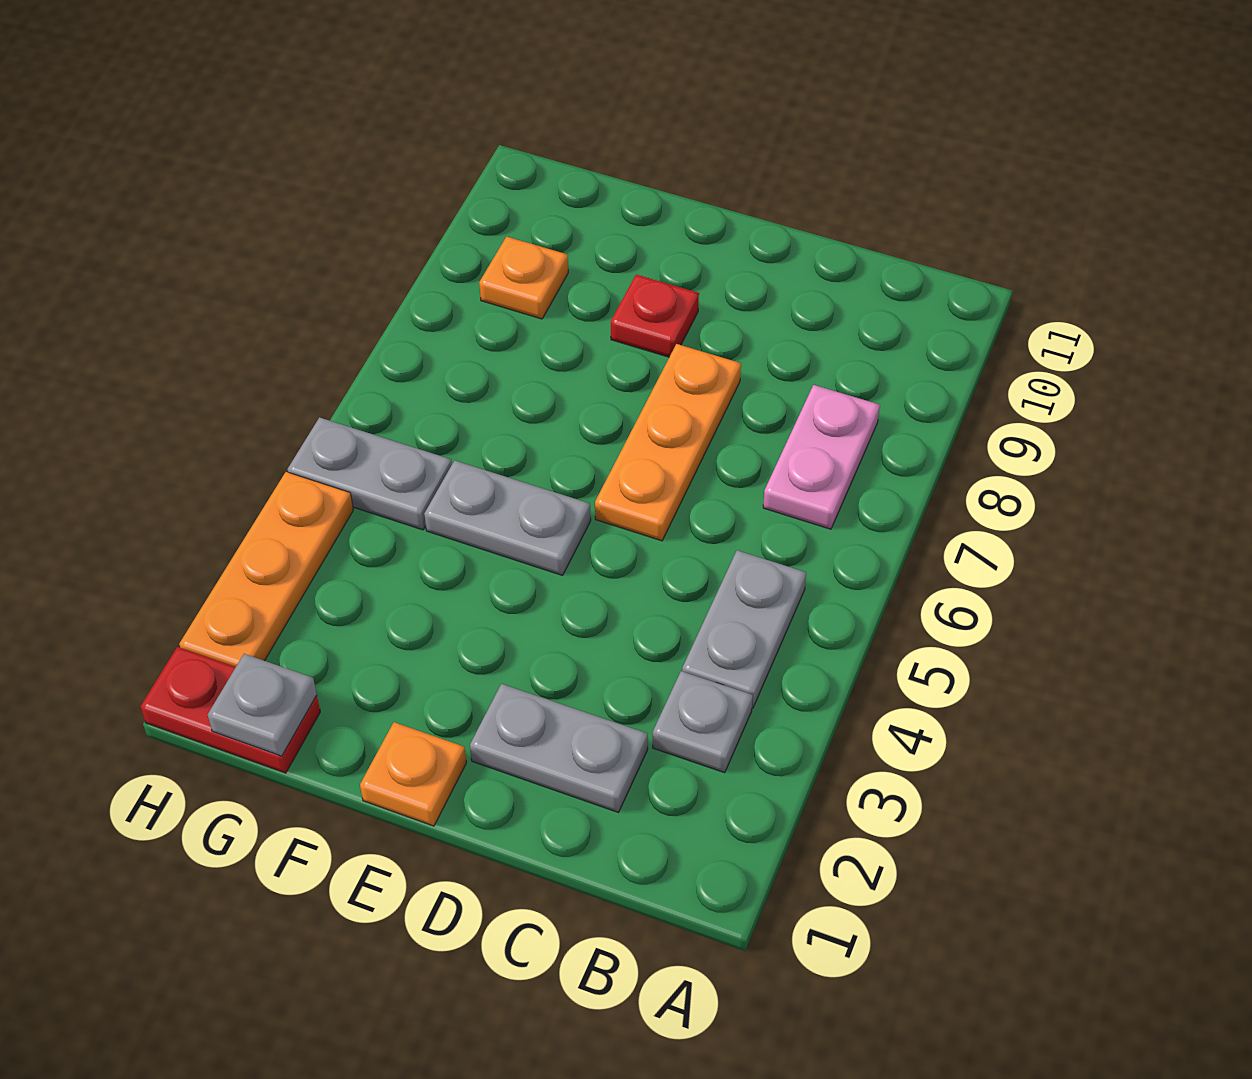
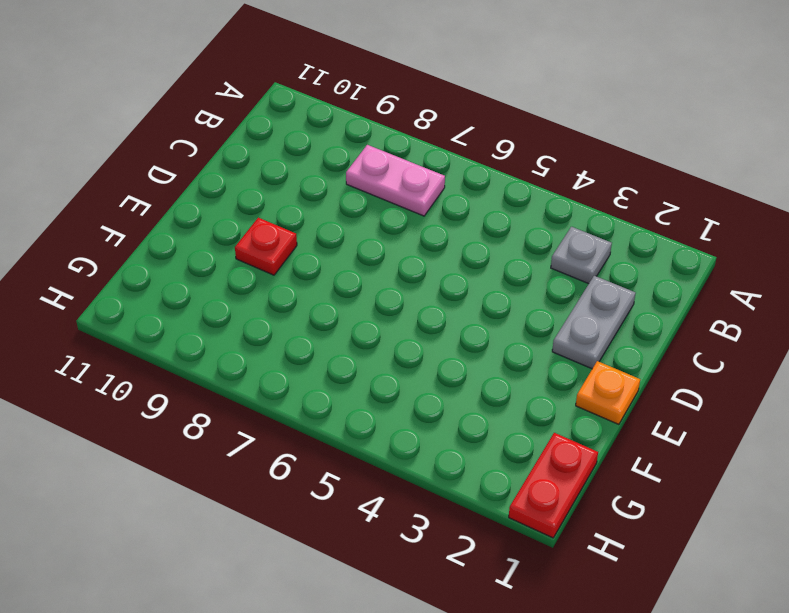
none -> grey 1x2 plate [682,550,806,708]
none -> orange 1x3 plate [595,344,741,541]
none -> grey 1x2 plate [424,460,591,575]

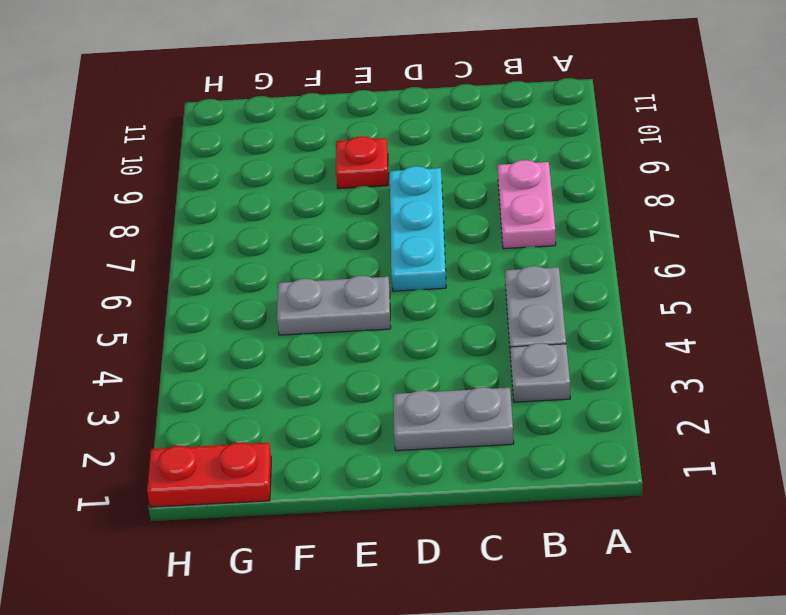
cyan 1x3 plate [390,166,446,291] -> orange 1x3 plate [595,344,741,541]
none -> orange 1x1 plate [360,722,466,826]
none -> grey 1x2 plate [287,417,452,530]
none -> orange 1x1 plate [479,237,568,319]

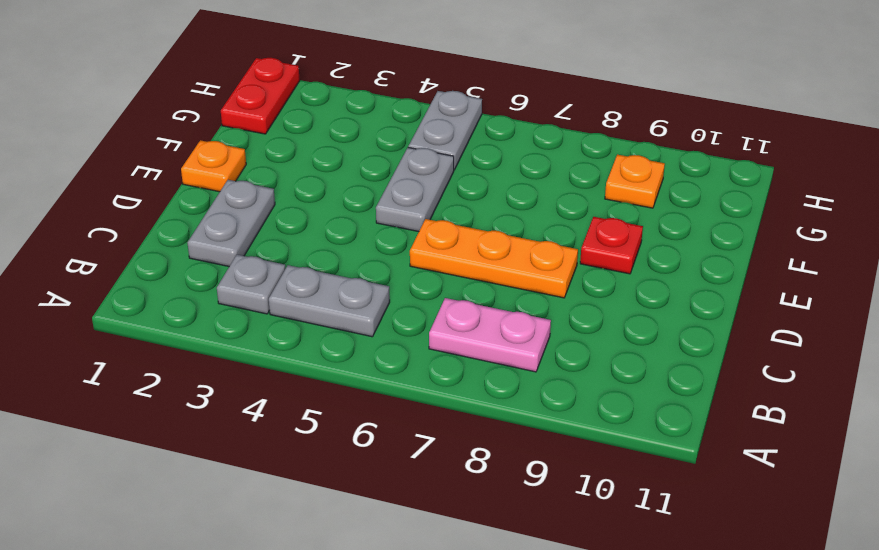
none -> orange 1x3 plate [179,472,353,667]
none -> grey 1x1 plate [208,654,317,756]

